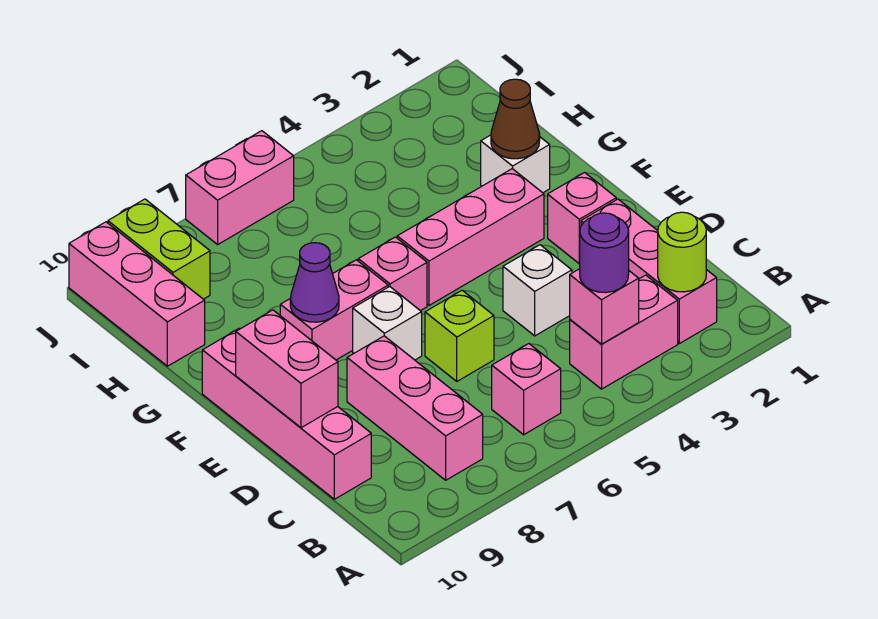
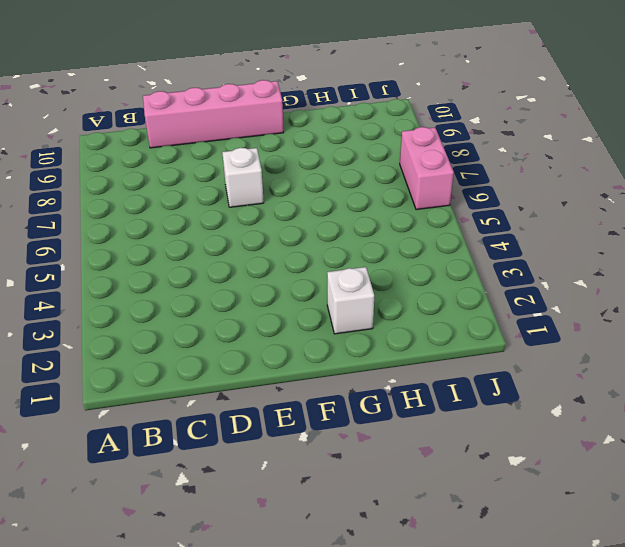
none -> pink 1x3 brick [581,199,717,344]
none -> pink 1x2 brick [570,275,678,389]
none -> pink 1x1 brick [492,344,561,435]

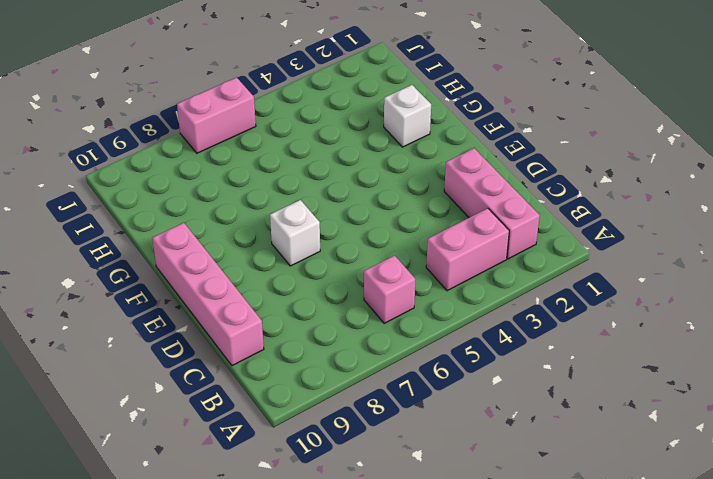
none -> pink 1x3 brick [347,336,483,480]
none -> white 1x1 brick [503,245,572,336]
none -> lime 1x1 brick [425,290,494,381]

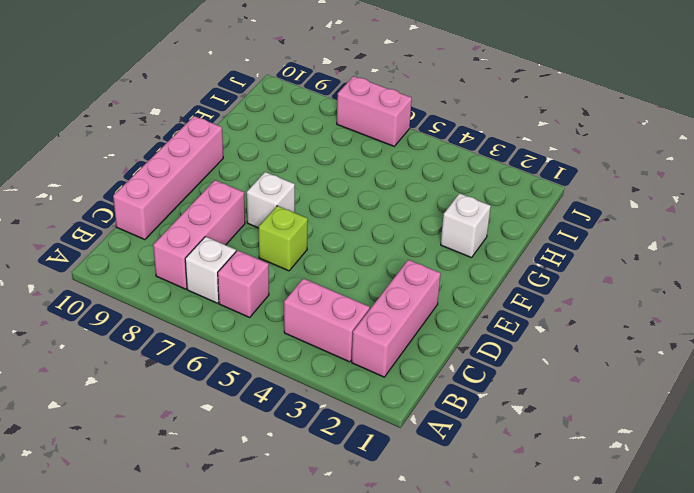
white 1x1 brick [185,237,236,303] -> white 1x1 brick moved to [503,245,572,336]
none -> pink 1x1 brick [548,173,616,263]
none -> pink 1x3 brick [397,169,544,305]
none -> pink 1x1 brick [358,237,427,311]

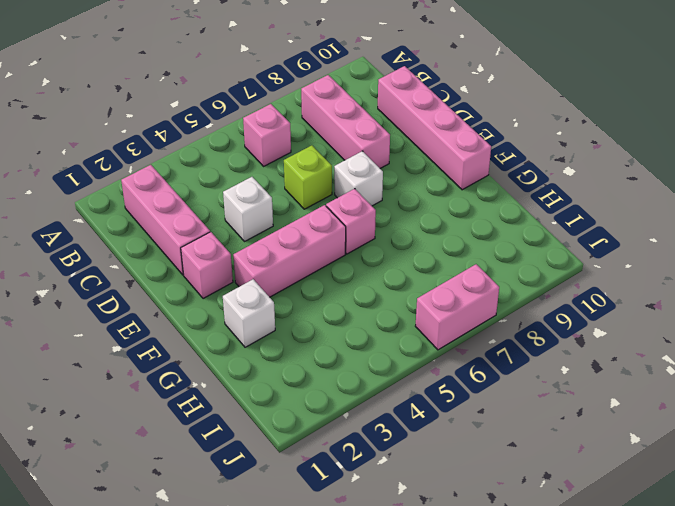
none -> pink 1x2 brick [570,275,678,389]
none -> pink 1x2 brick [280,260,388,360]
none -> pink 1x3 brick [69,222,205,366]

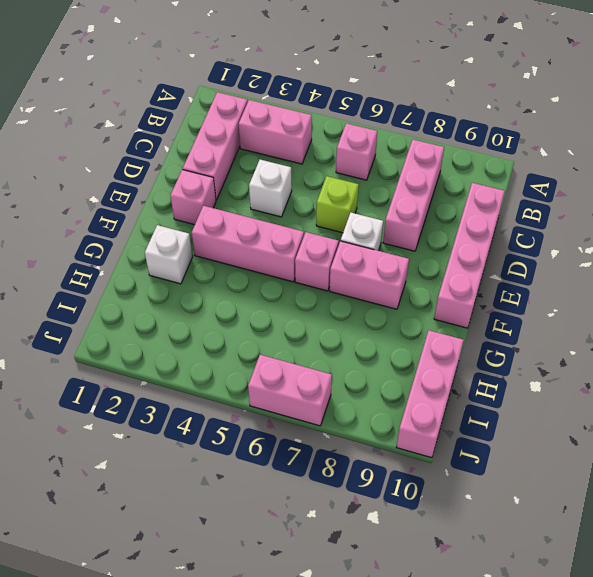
none -> lime 1x2 brick [108,199,210,299]
none -> lime 1x1 round brick [658,212,706,292]
none -> pink 1x1 brick [570,269,639,344]

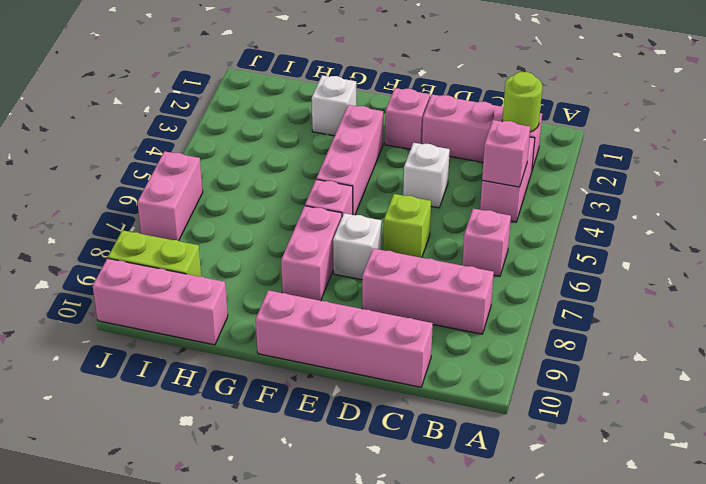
none -> pink 1x2 brick [236,310,338,428]
none -> purple 1x1 cone [290,243,339,322]
none -> brown 1x1 cone [491,79,540,159]

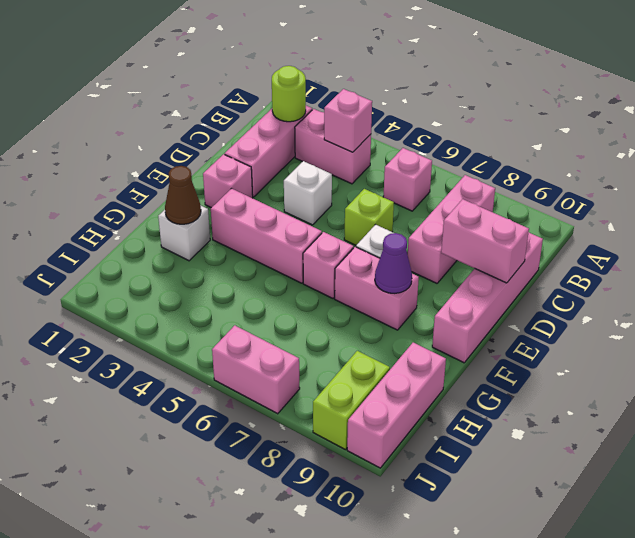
pink 1x2 brick [441,199,529,283] -> pink 1x2 brick turned to [236,310,338,428]
none -> purple 1x1 round brick [579,213,629,293]

